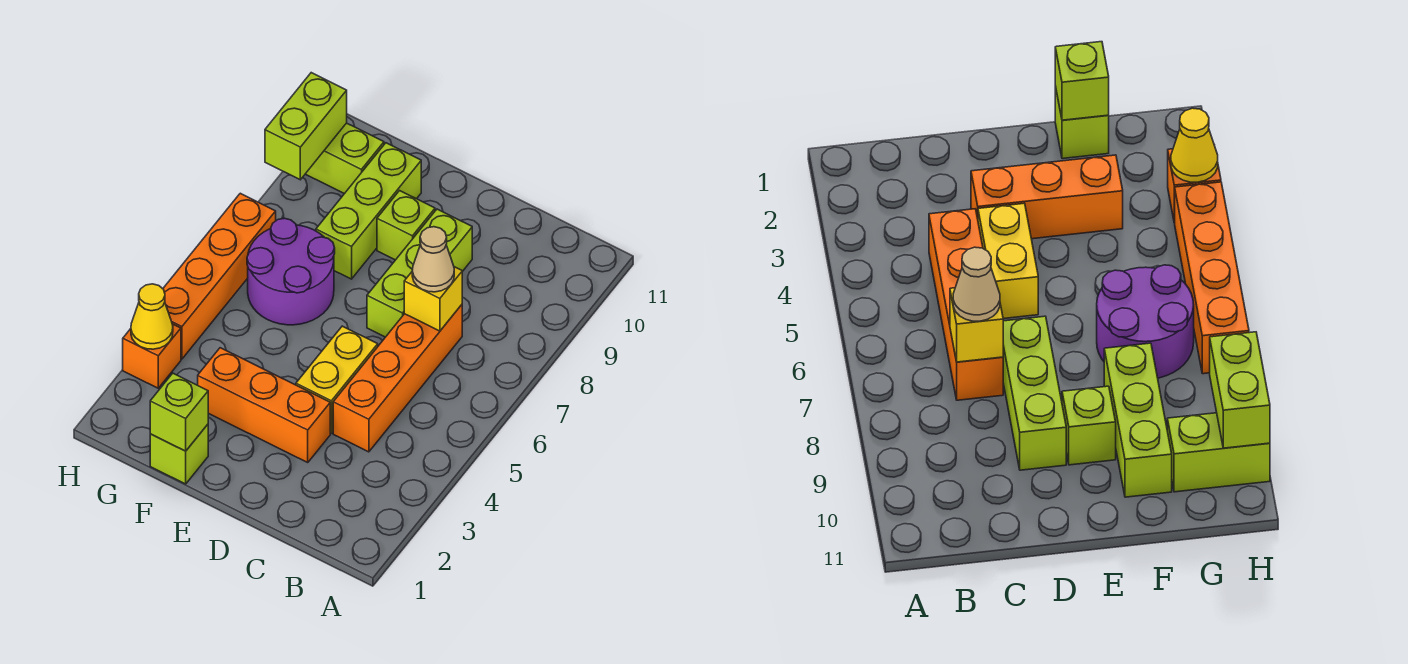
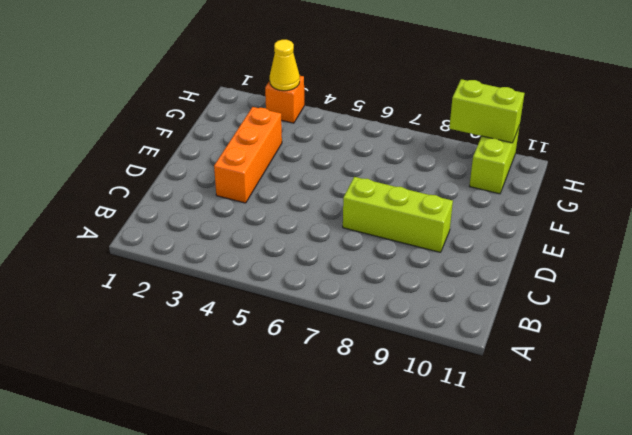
none -> orange 1x4 brick [333,305,462,452]
none -> yellow 1x2 brick [296,326,378,433]
none -> lime 1x1 brick [377,191,435,260]

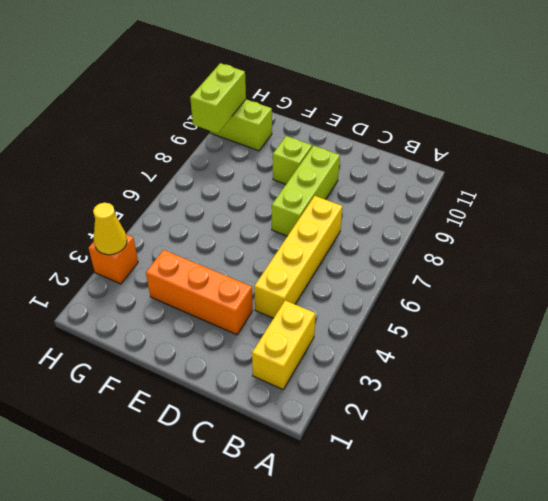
yellow 1x2 brick [252,300,316,389] -> yellow 1x2 brick moved to [296,326,378,433]
yellow 1x4 brick [254,196,343,318] -> orange 1x4 brick [333,305,462,452]
none -> lime 1x1 brick [150,424,208,484]
none -> purple 2x2 round brick [247,218,335,325]
none -> lime 1x3 brick [316,143,421,279]

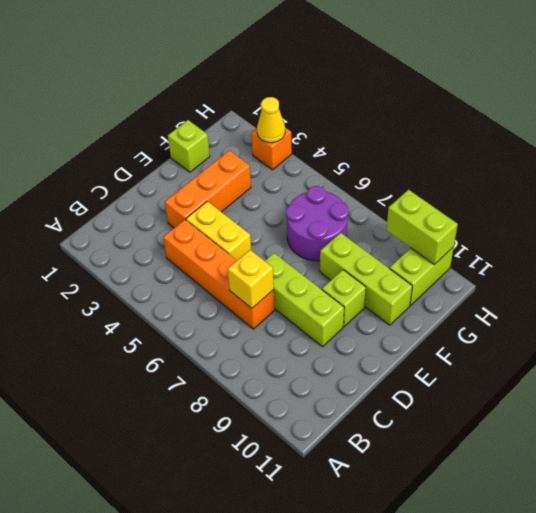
none -> orange 1x4 brick [163,193,276,359]
none -> lime 1x1 brick [150,373,208,451]
none -> tan 1x1 cone [412,227,454,292]

